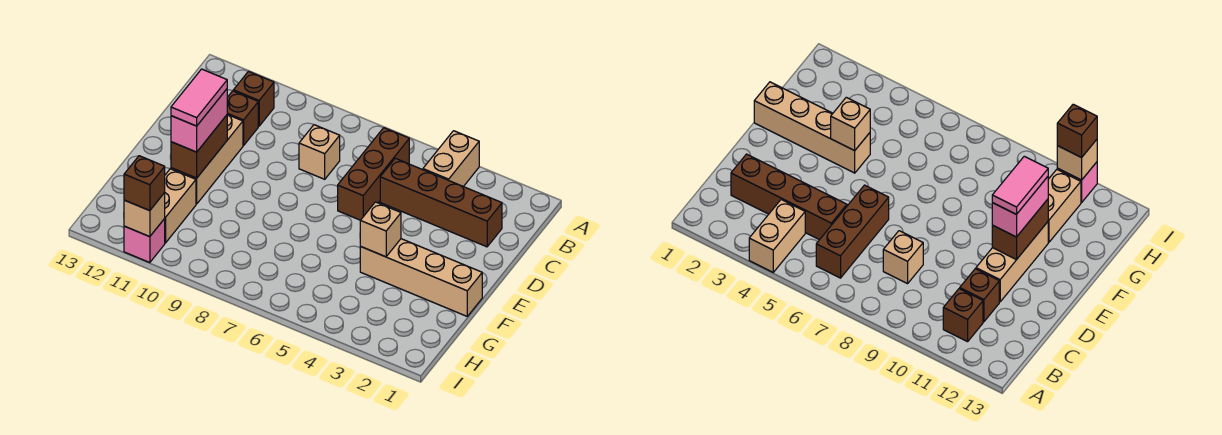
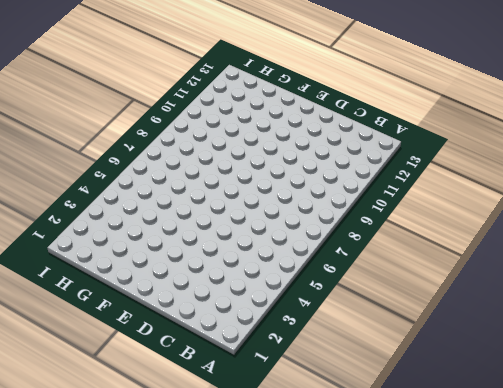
none -> tan 1x2 brick [423,131,479,187]
none -> brown 1x3 brick [338,128,409,220]
none -> brown 1x1 brick [233,72,274,126]

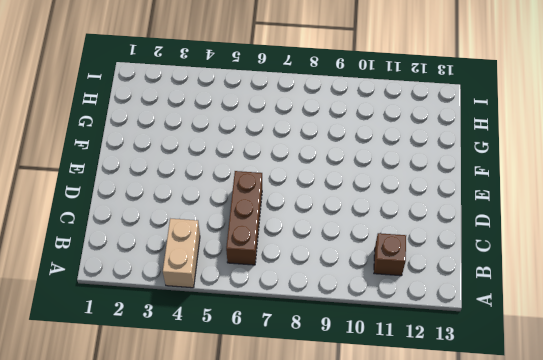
none -> brown 1x4 brick [380,158,502,247]
none -> tan 1x1 brick [299,125,340,179]
none -> brown 1x1 brick [227,91,258,146]

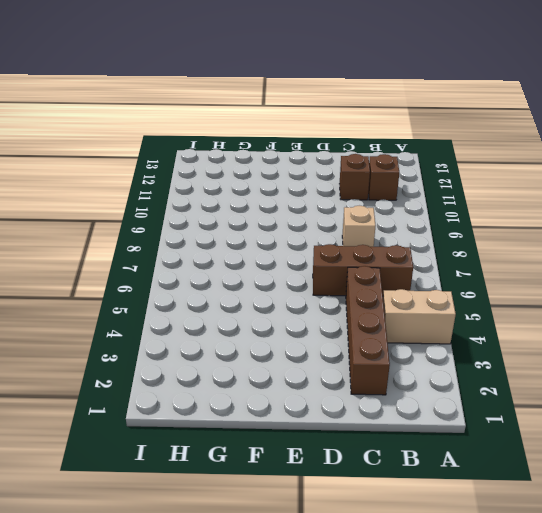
none -> tan 1x3 brick [171,115,243,204]
none -> tan 1x4 brick [360,239,482,316]
none -> tan 1x2 brick [165,169,196,243]

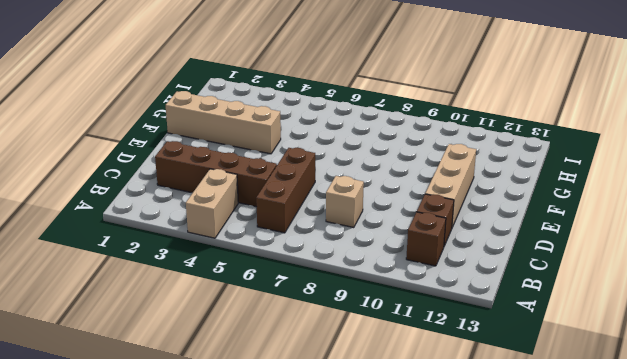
none -> tan 1x2 brick [165,169,196,243]
none -> pink 1x1 brick [124,219,165,263]
none -> brown 1x2 brick [171,115,227,178]

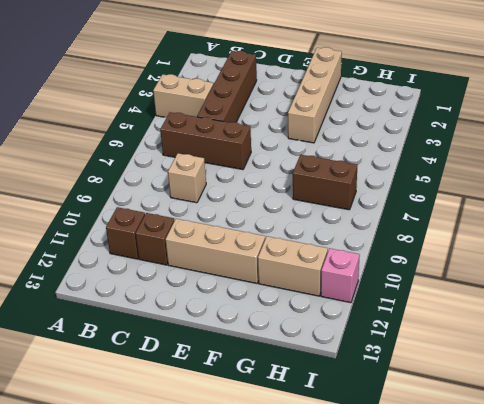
brown 1x2 brick [293,155,357,210] -> brown 1x2 brick moved to [171,115,227,178]
none -> tan 1x1 brick [360,202,401,257]
none -> tan 1x1 brick [124,193,165,237]
none -> pink 1x2 brick [171,89,227,152]

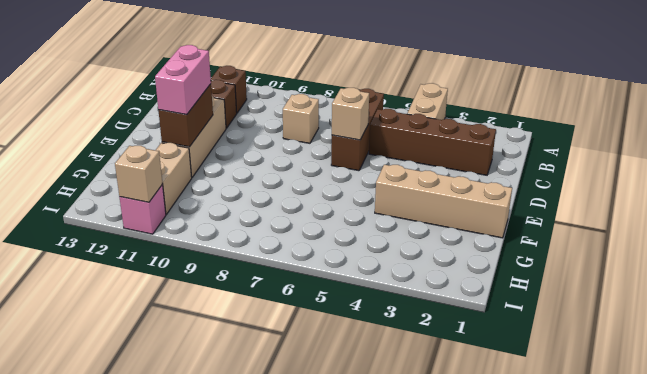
tan 1x1 brick [332,88,369,140] -> tan 1x1 brick moved to [360,202,401,257]
none -> brown 1x1 brick [124,156,165,211]
none -> pink 1x2 tile [171,69,227,126]

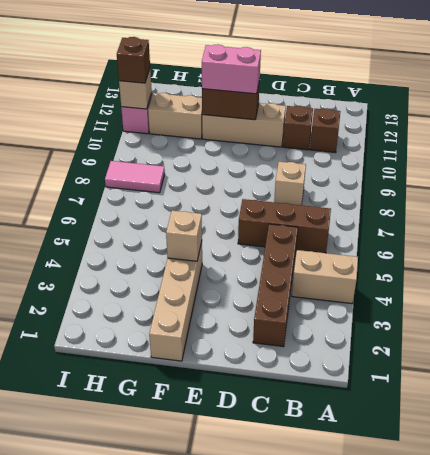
pink 1x2 tile [105,161,165,193] -> pink 1x2 tile moved to [171,69,227,126]

